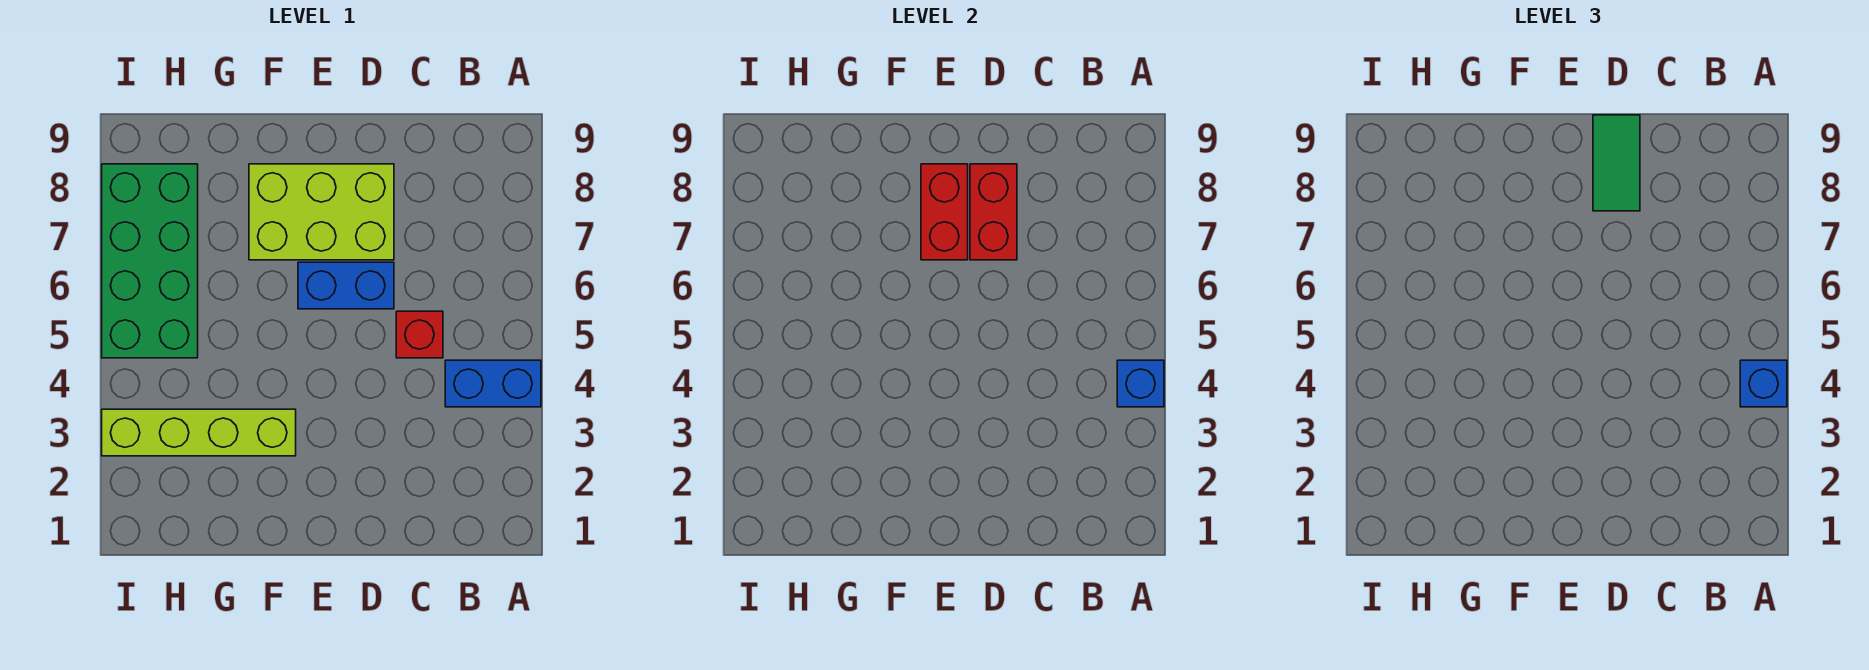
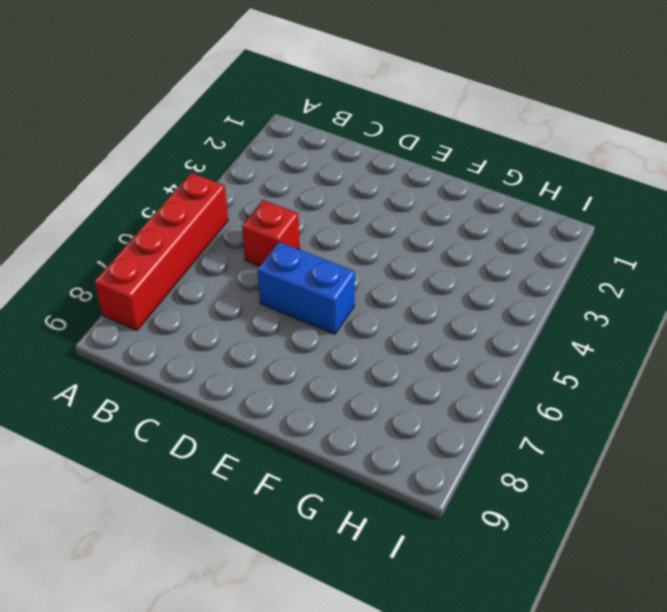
red 1x4 brick [94,173,228,330] -> none
none -> blue 1x2 brick [445,360,541,407]
none -> lime 2x3 brick [249,164,394,260]

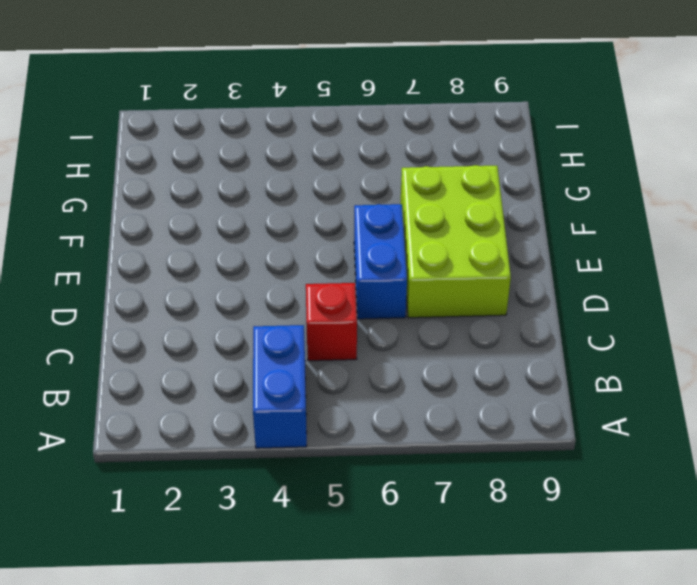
none -> lime 1x4 brick [102,409,296,456]
none -> green 2x4 brick [102,164,198,358]

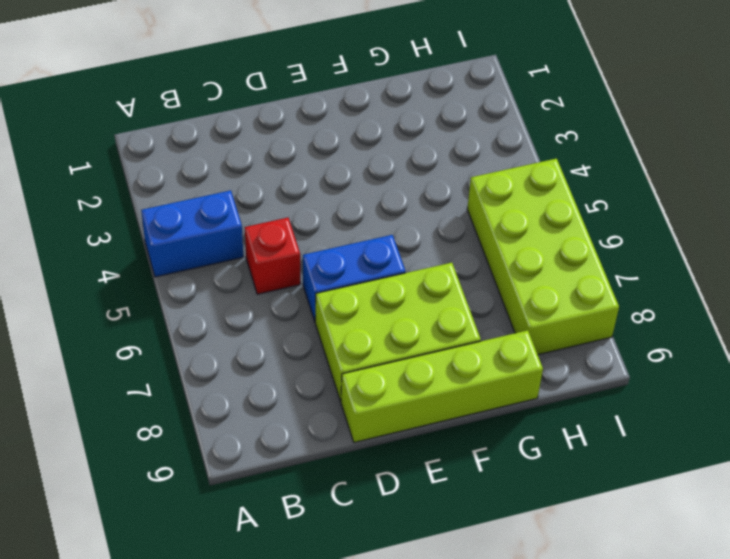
lime 1x4 brick [341,330,543,443] -> lime 1x4 brick moved to [102,409,296,456]
lime 2x4 brick [467,159,619,355] -> green 2x4 brick [102,164,198,358]
none -> blue 1x1 brick [1117,360,1164,407]
none -> red 1x2 brick [970,164,1017,260]

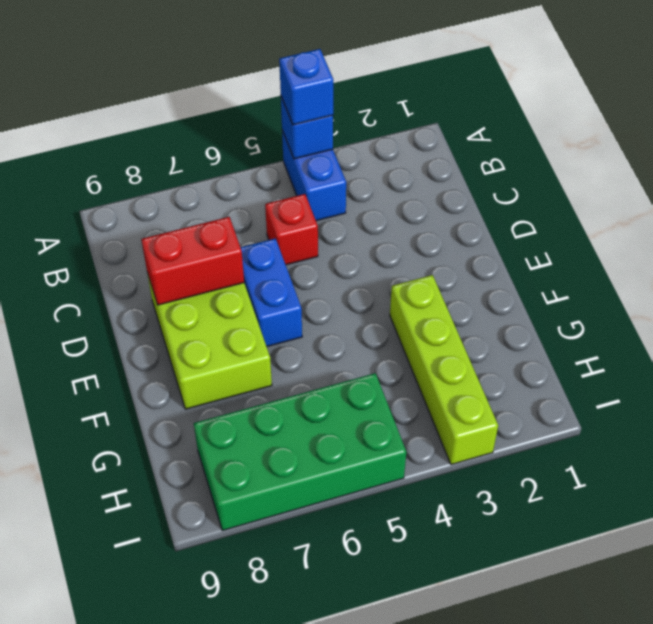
none -> red 1x2 brick [921,164,968,260]
none -> green 1x2 tile [1593,115,1640,211]

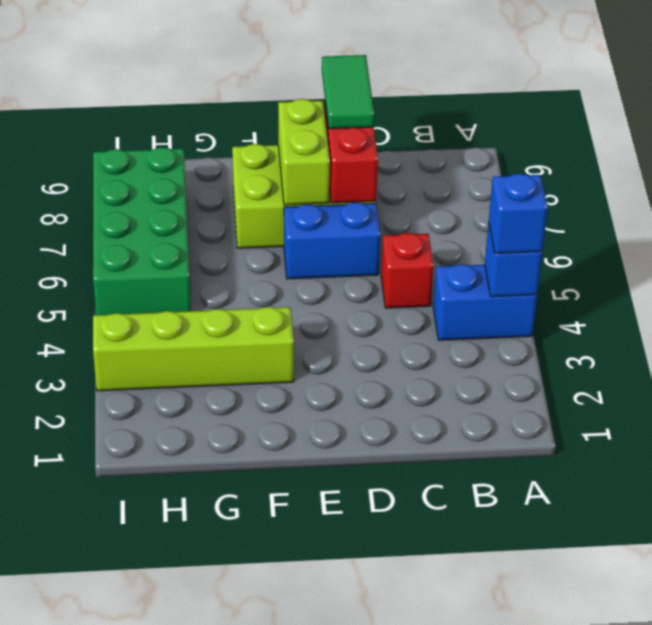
lime 1x2 brick [278,99,330,205] -> red 1x2 brick [921,164,968,260]

